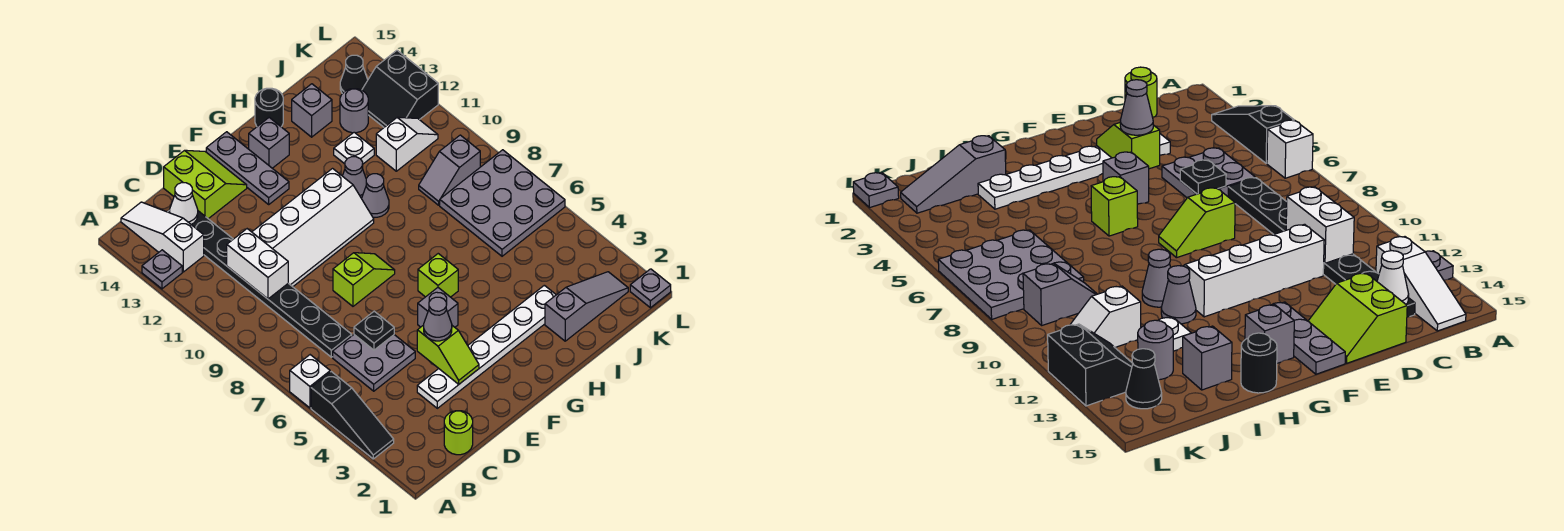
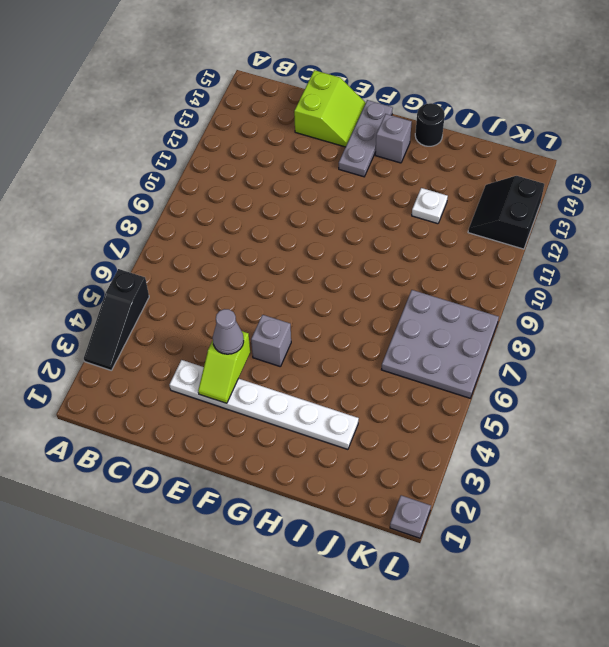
none -> white 1x1 brick [290,355,330,408]
none -> grey 1x1 plate [142,250,182,289]
none -> white 1x3 slope [121,202,204,272]
none -> lime 1x1 round brick [444,411,473,455]

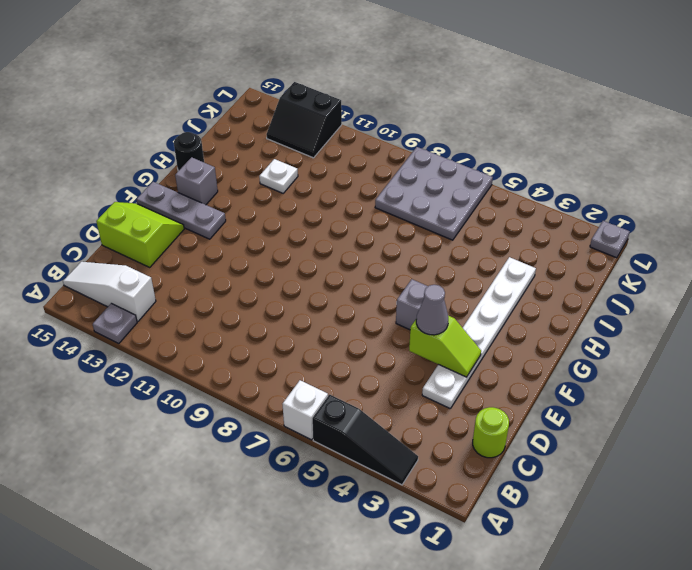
none -> grey 2x2 plate [333,335,415,391]
none -> black 1x8 plate [168,210,352,357]
none -> white 2x4 slope [252,169,374,287]
none -> lime 1x2 slope [333,253,395,306]

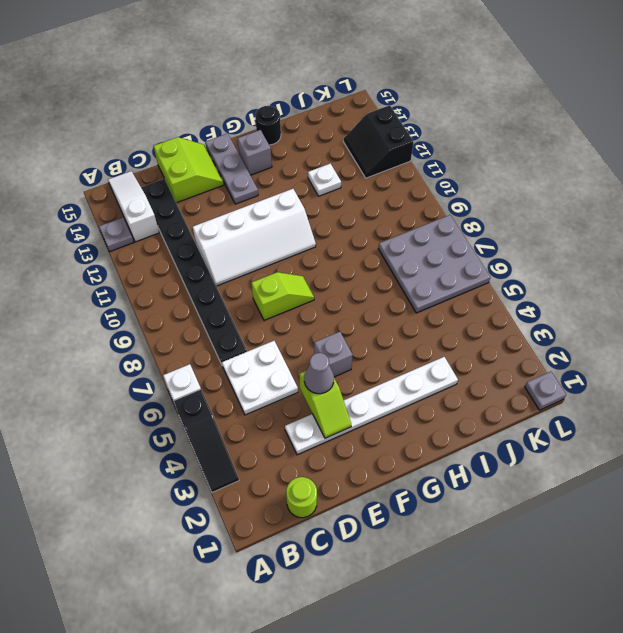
white 2x2 plate [222,341,298,415] -> grey 2x2 plate [333,335,415,391]
none -> lime 1x1 brick [418,254,458,297]
none -> grey 1x1 cone [362,174,389,217]
none -> grey 1x1 cone [343,157,366,198]
none -> grey 1x3 slope [545,272,628,341]

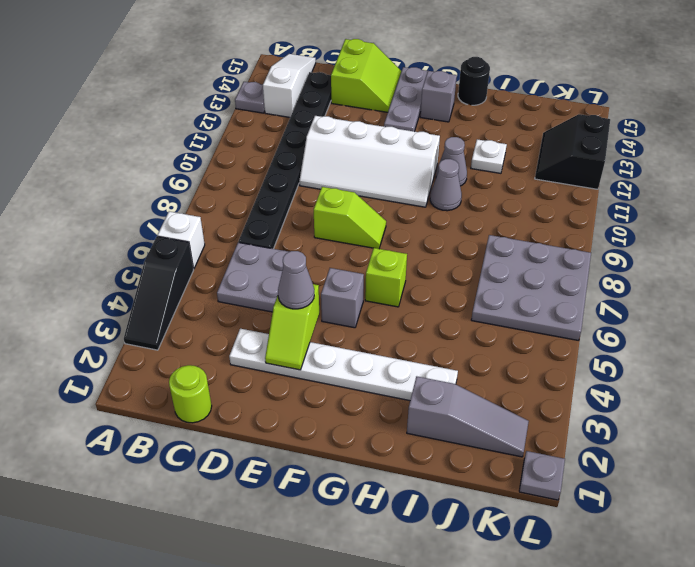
none -> grey 1x1 brick [292,84,332,137]
none -> grey 1x2 slope [419,135,480,205]
none -> white 1x2 slope [376,117,438,171]
none -> grey 1x1 round brick [340,89,368,133]

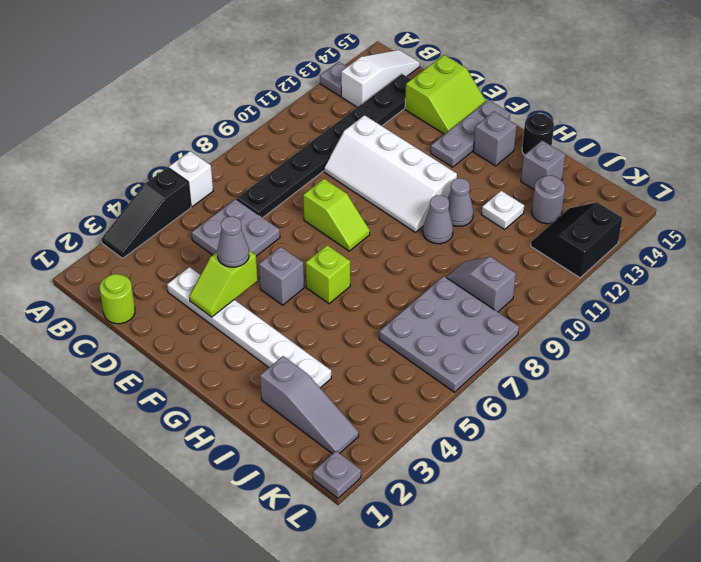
none -> white 1x2 slope [376,117,438,171]
none -> black 1x1 cone [340,55,368,94]
none -> white 1x2 brick [227,229,288,299]
none -> white 1x1 cone [169,183,198,224]

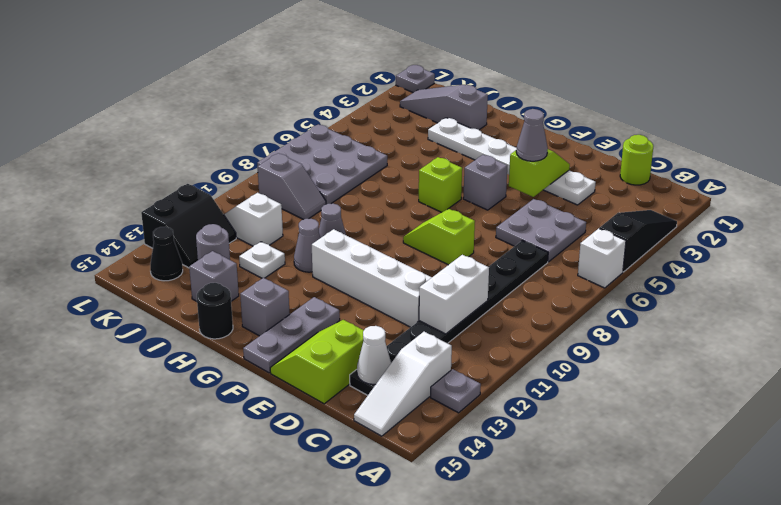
none -> black 1x1 plate [354,311,394,350]

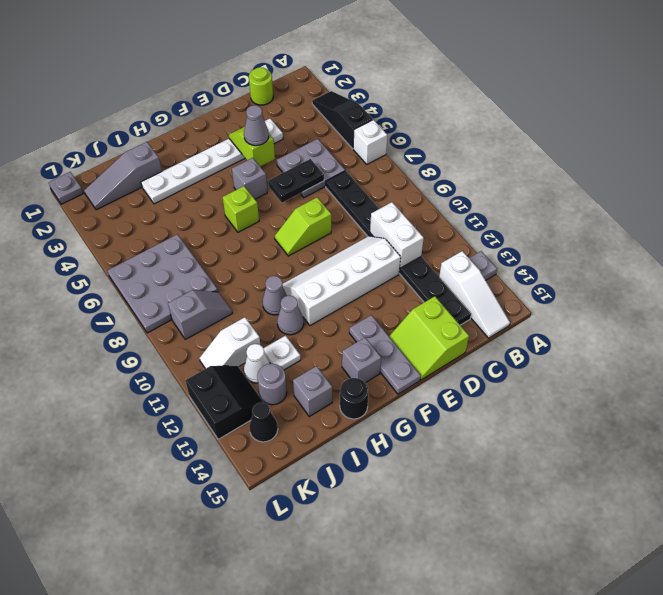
black 1x2 plate [268,159,324,203] -> black 1x1 plate [354,311,394,350]
white 1x1 cone [244,344,270,383] -> white 1x1 cone moved to [169,183,198,224]

